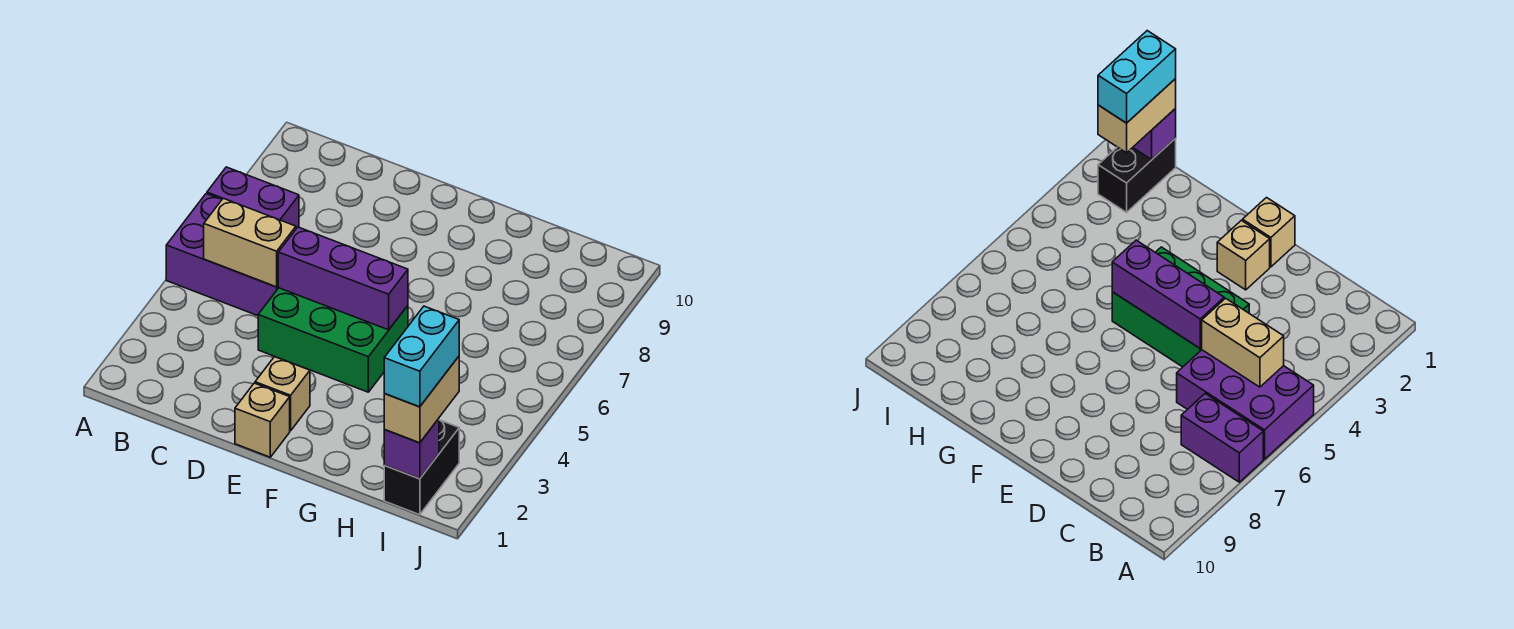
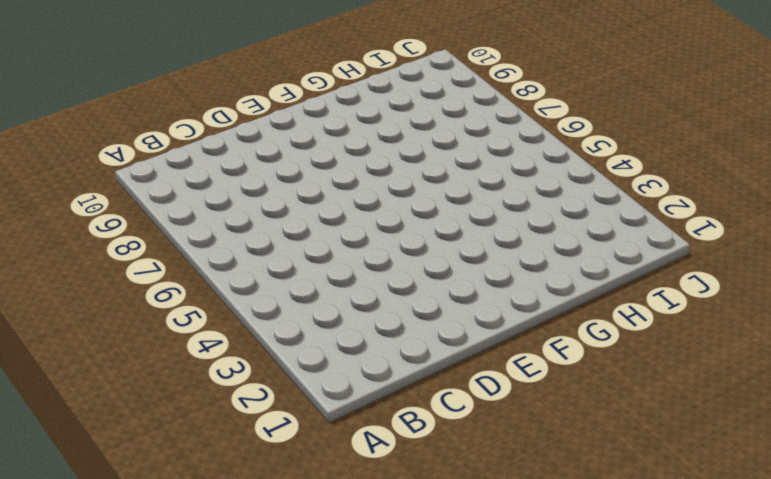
none -> purple 2x3 brick [166,194,297,316]
none -> purple 1x2 brick [207,167,299,228]

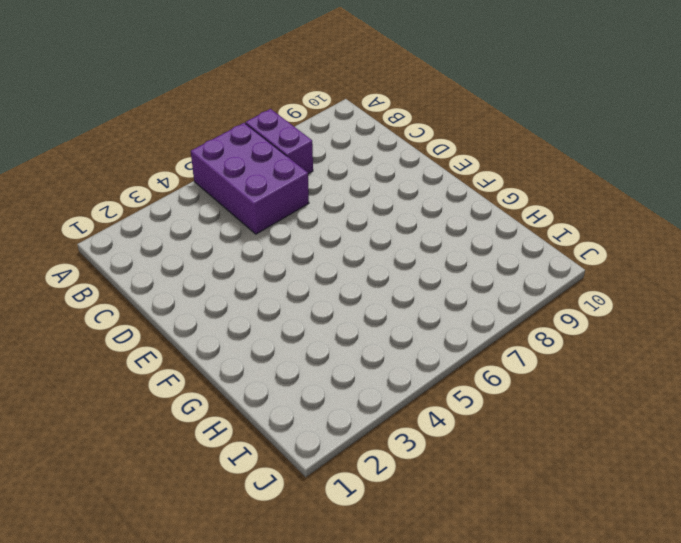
none -> green 2x3 brick [258,288,408,392]
none -> tan 1x1 brick [235,383,290,457]

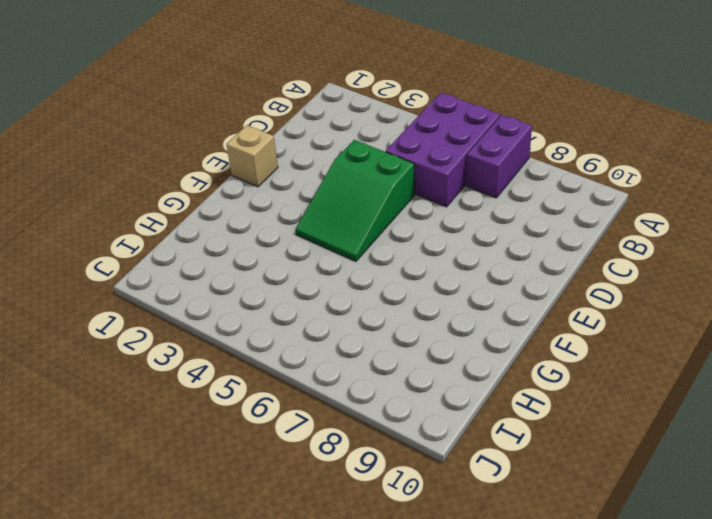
green 2x3 slope [296,140,415,261] -> green 2x3 brick [258,288,408,392]
none -> tan 1x1 brick [255,357,310,431]
none -> black 1x2 brick [384,420,459,515]

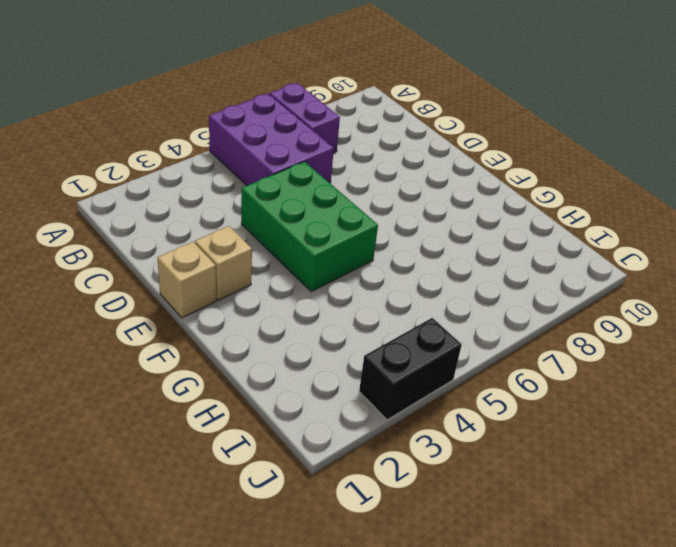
black 1x2 brick [359,318,462,420] -> black 1x2 brick moved to [384,420,459,515]
none -> tan 1x2 brick [204,198,296,287]
none -> purple 1x3 brick [278,227,408,330]

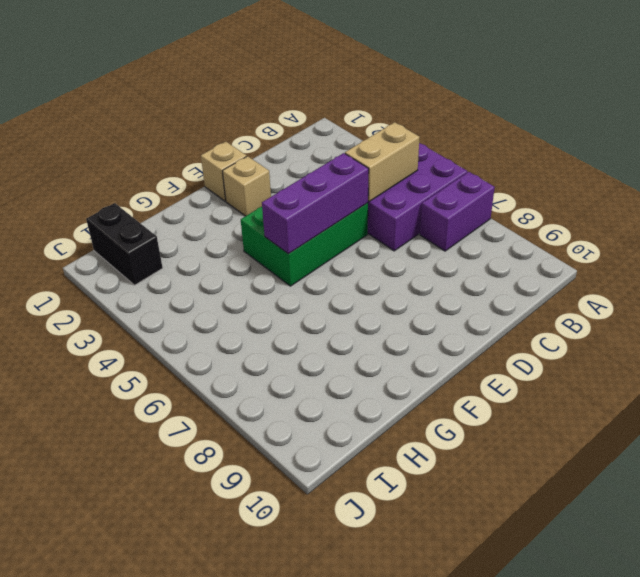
none -> purple 1x1 brick [384,419,439,479]
none -> tan 1x2 brick [384,356,459,443]

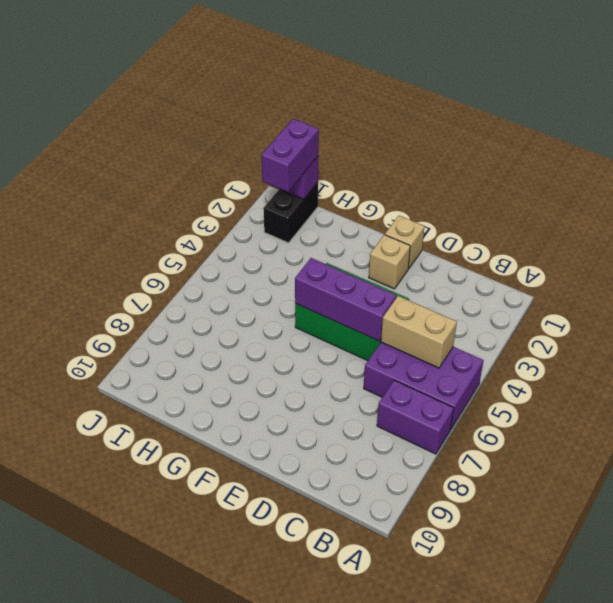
purple 1x2 brick [261,119,319,192] -> tan 1x2 brick [384,356,459,443]
none -> cyan 1x2 brick [384,306,459,407]

